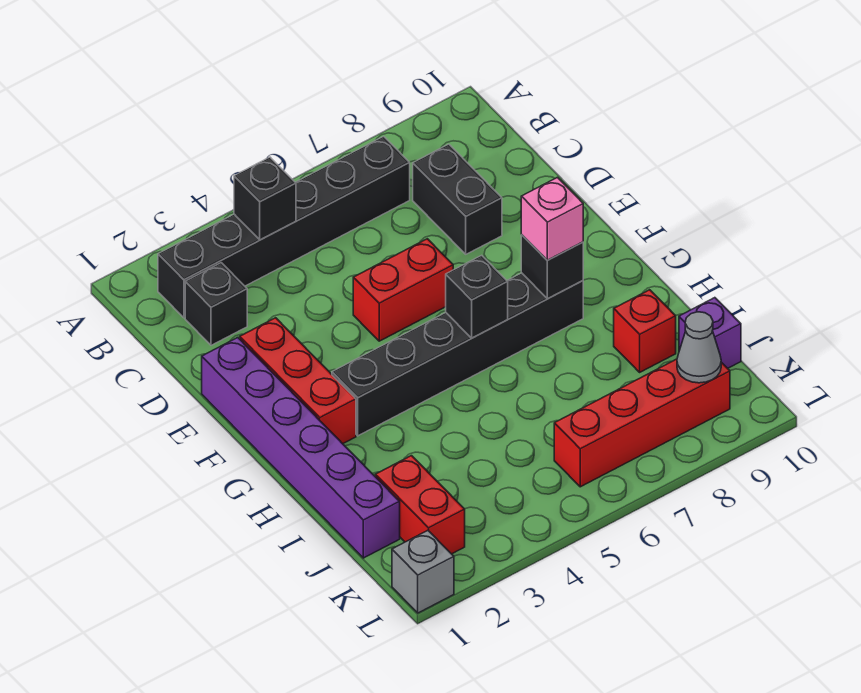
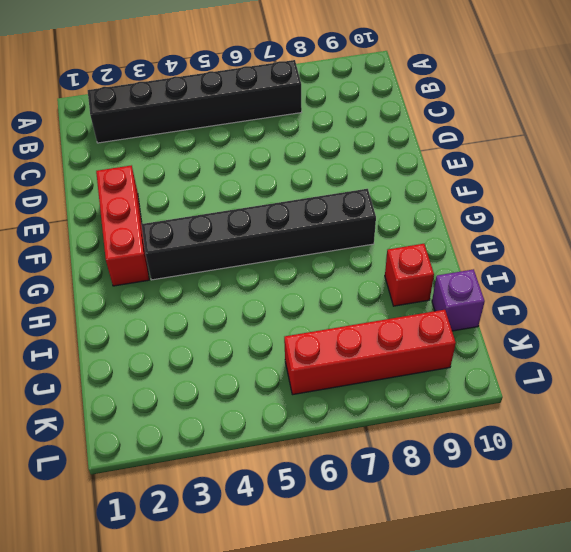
none -> black 1x1 brick [185,263,247,345]
none -> black 1x2 brick [413,144,502,254]
none -> purple 1x6 brick [202,337,400,558]

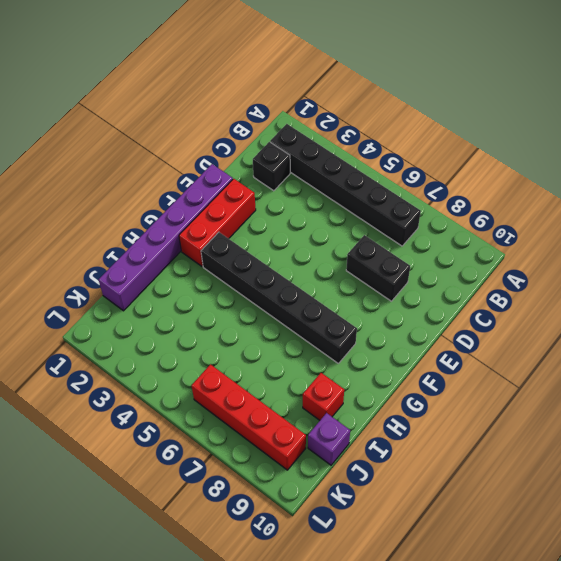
black 1x2 brick [346,235,410,301] -> black 1x2 brick turned to [413,144,502,254]
none -> red 1x2 brick [353,239,453,341]
none -> red 1x2 brick [375,456,465,554]
none -> grey 1x1 brick [392,530,454,613]

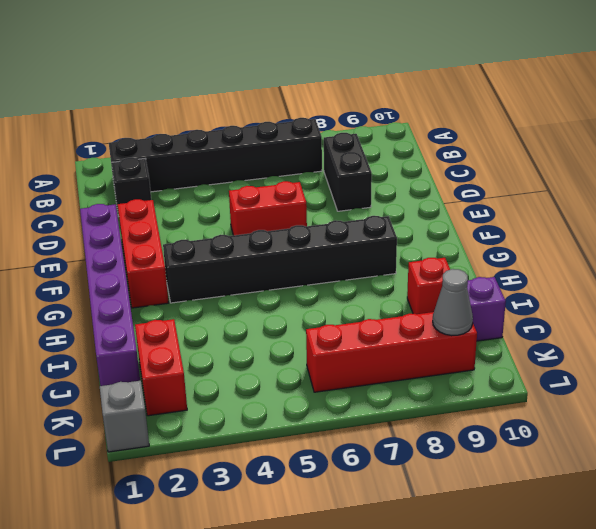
none -> black 1x1 brick [234,157,296,240]
none -> black 1x1 brick [446,255,508,338]
none -> black 1x1 brick [521,235,583,299]

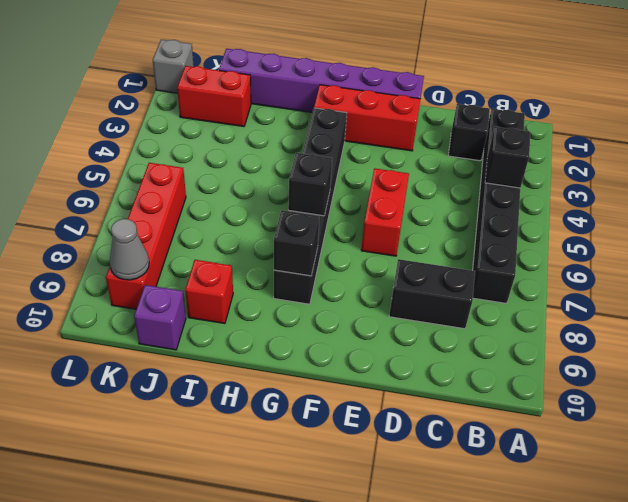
none -> pink 1x1 brick [521,177,583,260]

